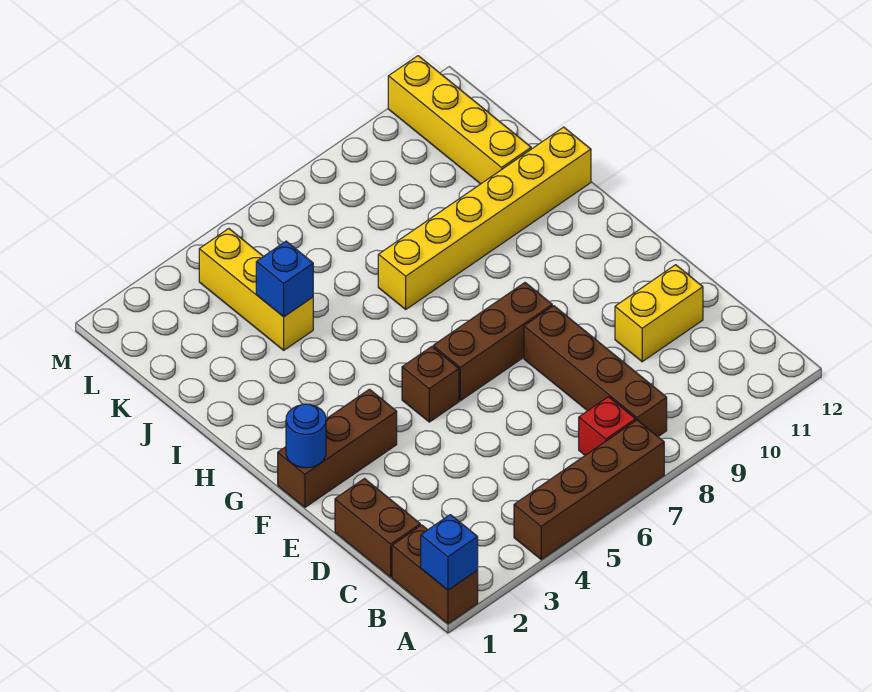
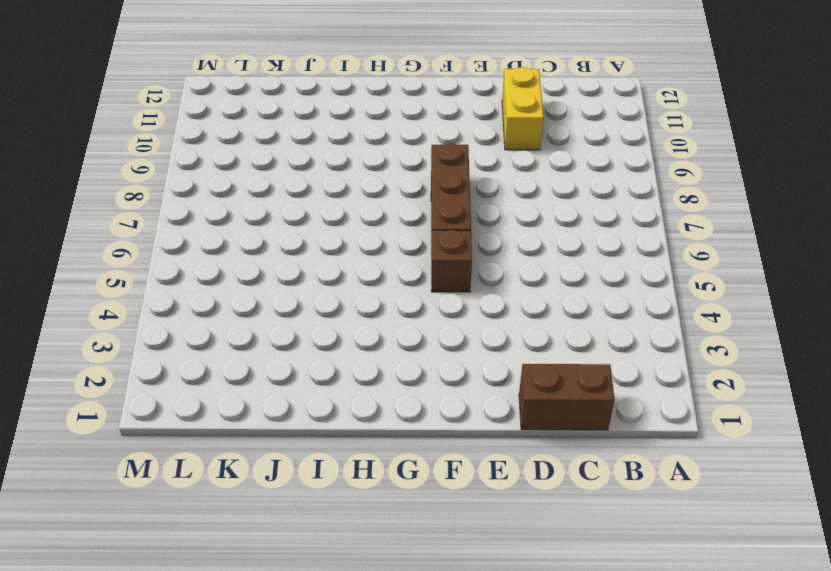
none -> brown 1x2 brick [392,525,478,624]
none -> brown 1x4 brick [514,420,664,560]
none -> red 1x1 brick [579,397,636,455]

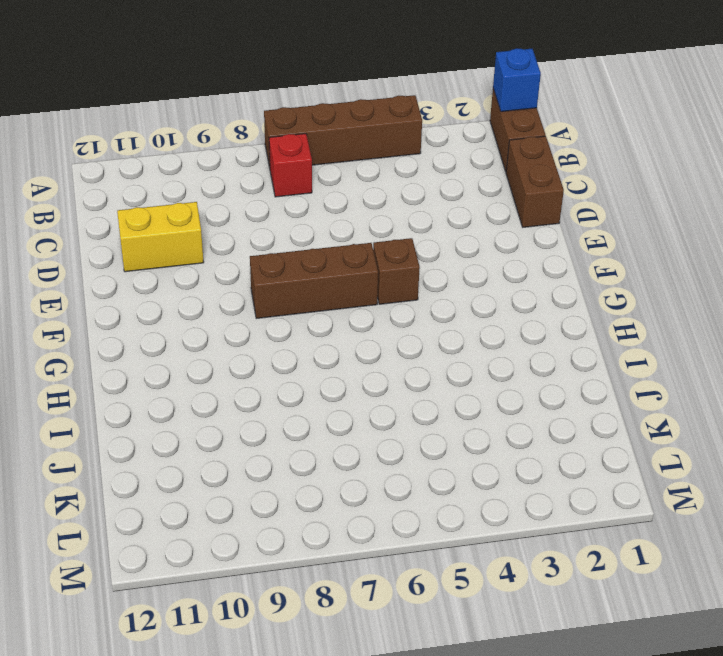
none -> brown 1x4 brick [524,306,667,436]
none -> brown 1x3 brick [278,389,397,507]
none -> yellow 1x6 brick [378,127,591,309]

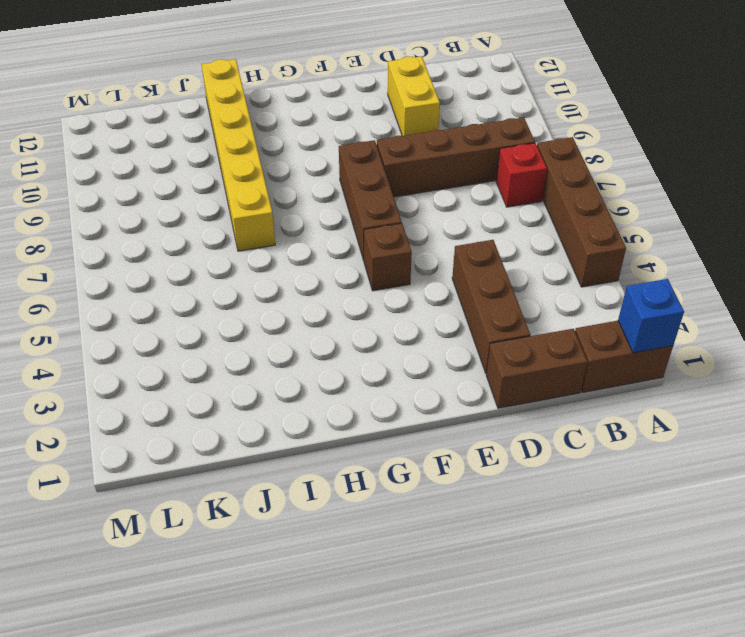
brown 1x3 brick [452,240,530,373] -> brown 1x3 brick moved to [278,389,397,507]
none -> yellow 1x3 brick [199,229,313,350]
none -> yellow 1x4 brick [388,56,531,184]
none -> blue 1x1 round brick [286,404,326,468]

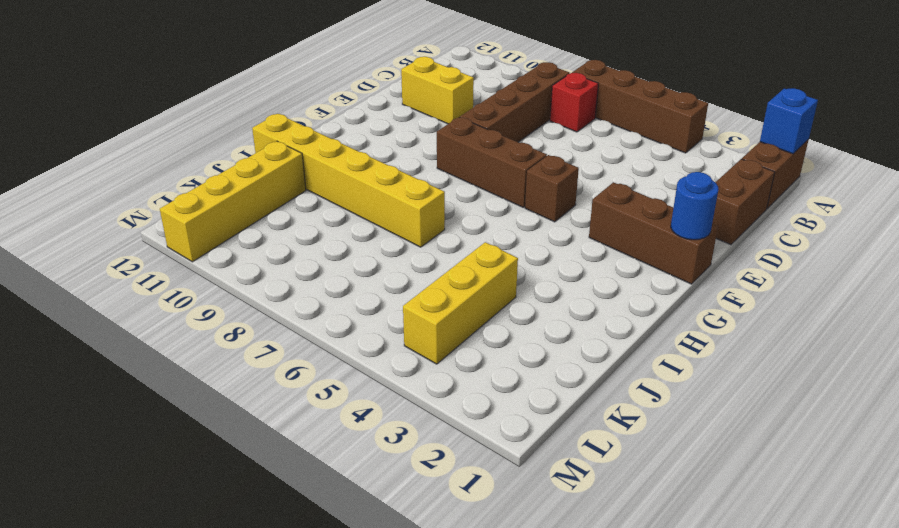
none -> blue 1x1 brick [256,241,313,317]

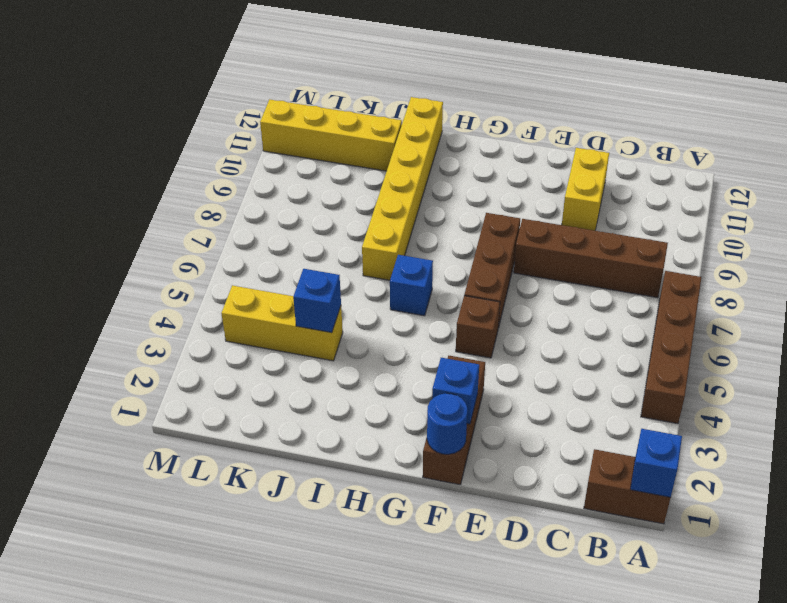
blue 1x1 brick [432,358,479,424] -> none
blue 1x1 brick [390,255,433,316] -> none
none -> red 1x1 brick [579,397,636,455]
none -> brown 1x2 brick [335,479,420,577]

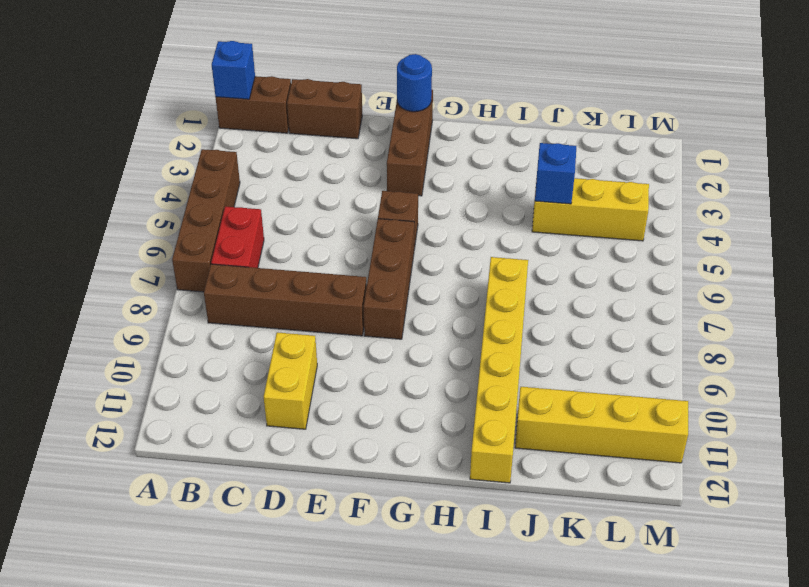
red 1x2 brick [211,206,264,268] -> red 1x1 brick [579,397,636,455]

